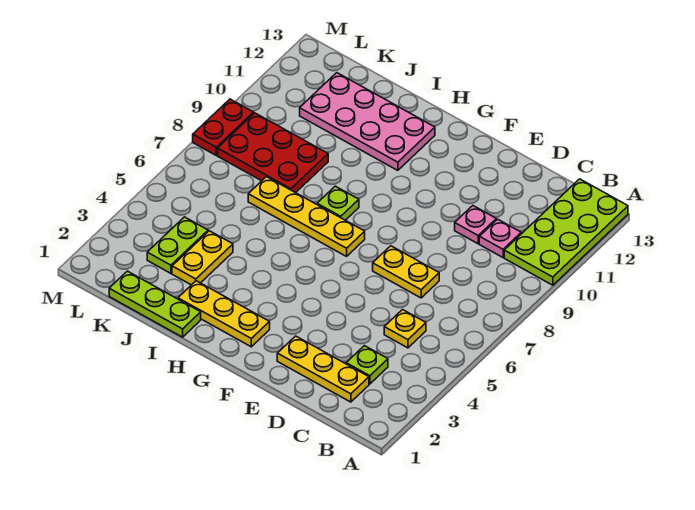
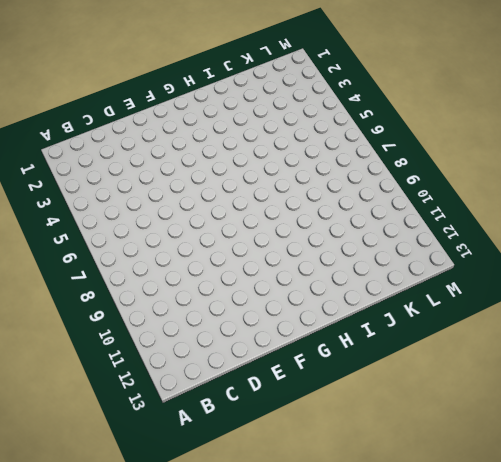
none -> lime 2x4 plate [504,179,628,285]
none -> yellow 1x3 plate [277,336,369,402]
none -> lime 1x1 plate [346,346,388,384]

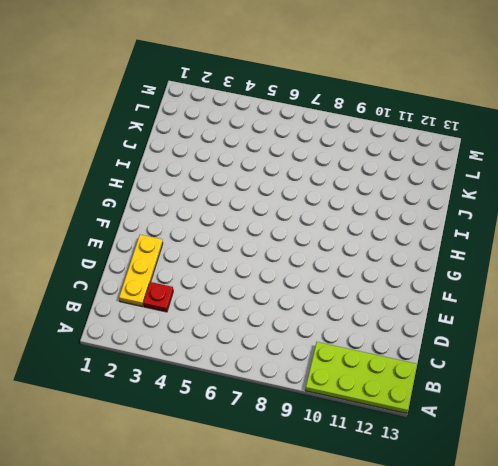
red 1x1 plate [143,282,173,312] -> lime 1x1 plate [346,346,388,384]
none -> yellow 1x1 plate [384,310,426,348]
none -> pink 1x1 plate [479,219,521,257]
none -> yellow 1x2 plate [373,246,439,298]

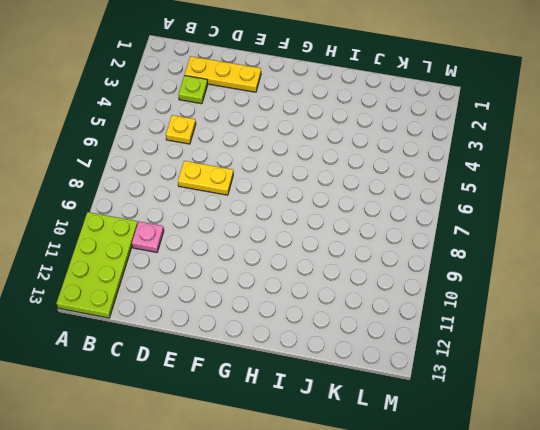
none -> pink 1x1 plate [455,206,496,244]
none -> yellow 1x3 plate [178,281,270,347]
none -> yellow 1x4 plate [248,177,365,256]

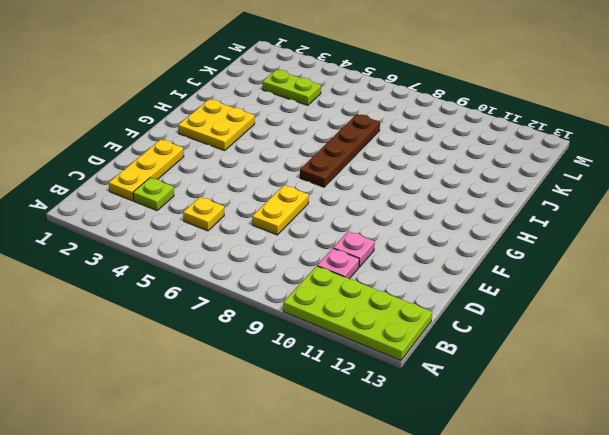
yellow 2x2 plate [178,99,255,151] -> yellow 1x3 plate [178,281,270,347]
brown 1x4 plate [300,114,380,187] -> yellow 1x4 plate [248,177,365,256]
none -> lime 1x1 plate [317,186,359,220]
none -> pink 2x4 plate [300,73,435,170]
none -> lime 1x3 plate [109,271,201,337]

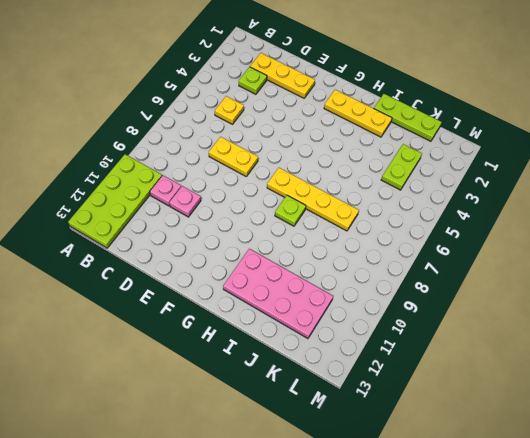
none -> yellow 1x2 plate [172,231,233,285]
none -> red 2x3 plate [218,113,328,193]
none -> red 1x2 plate [193,99,254,155]

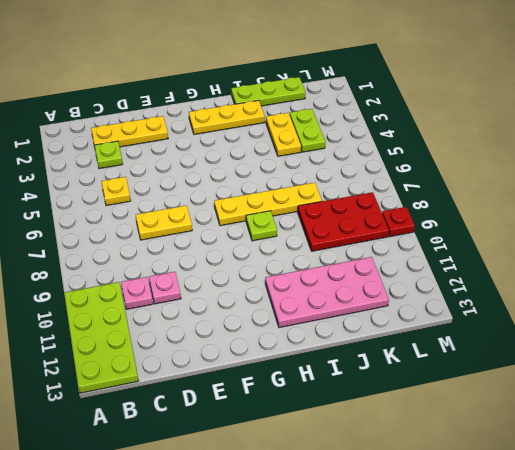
red 1x1 plate [382,207,415,237] -> red 1x2 plate [193,99,254,155]

